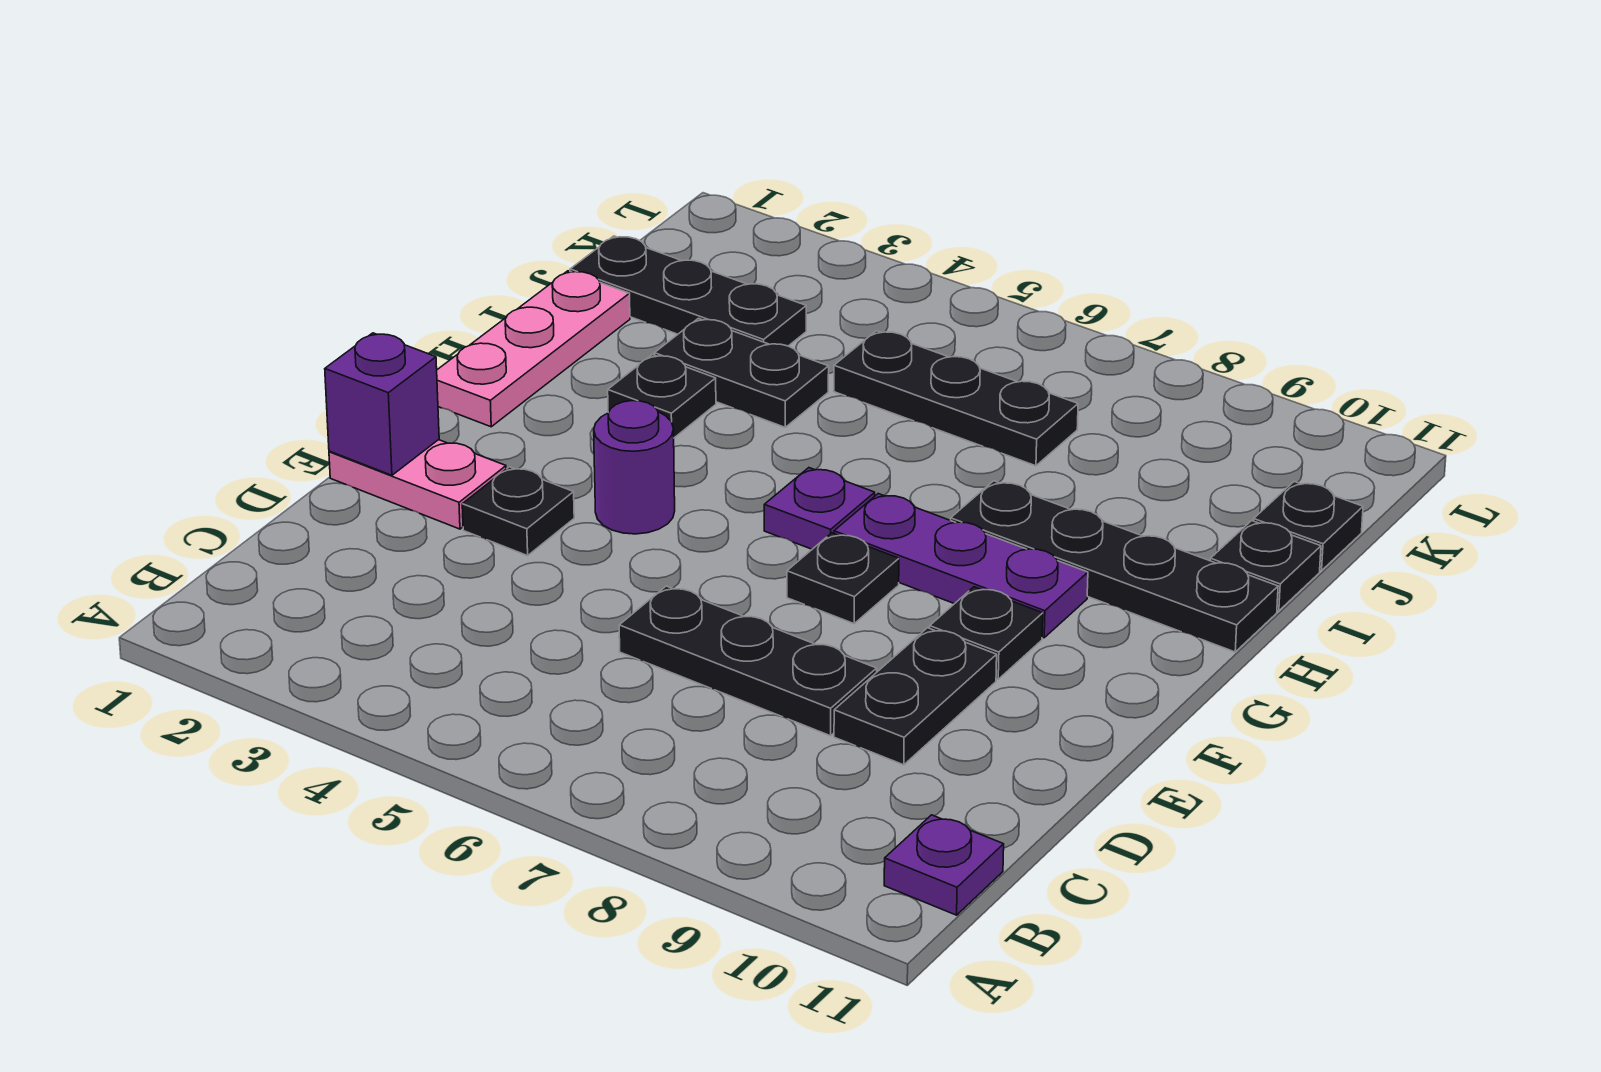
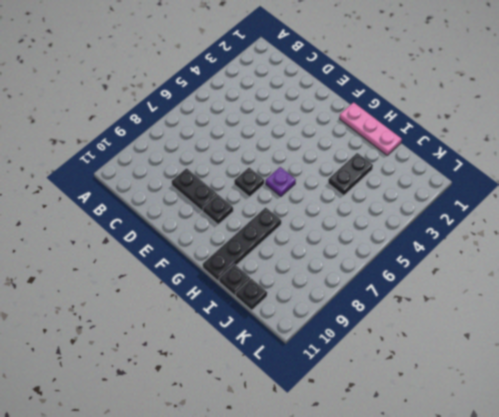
none -> purple 1x1 plate [884,815,1004,915]
none -> black 1x3 plate [619,586,877,736]
none -> pink 1x2 plate [329,440,506,529]

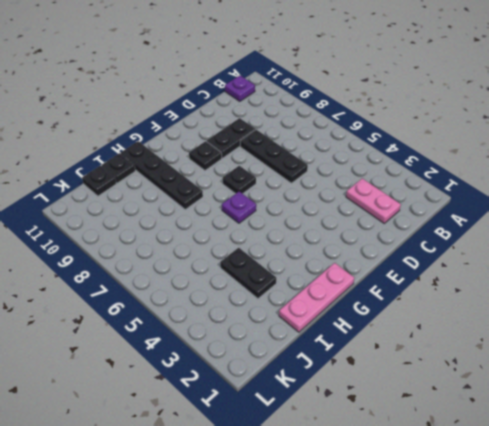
pink 1x2 plate [346,178,401,223] -> pink 1x2 plate moved to [329,440,506,529]
none -> black 1x1 plate [462,467,574,556]
none -> purple 1x1 round brick [594,401,675,534]
none -> purple 1x3 plate [834,494,1088,638]

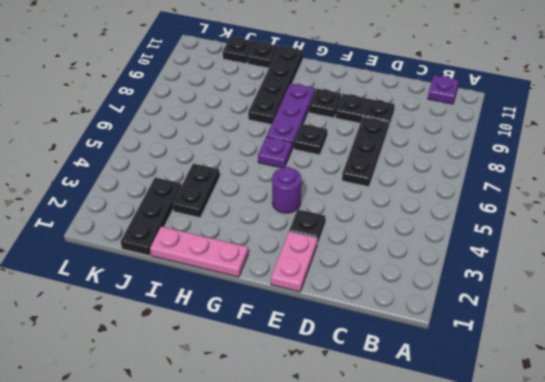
none -> black 1x1 plate [608,355,716,438]
none -> black 1x3 plate [834,331,1078,466]
none -> purple 1x1 brick [325,333,439,475]

